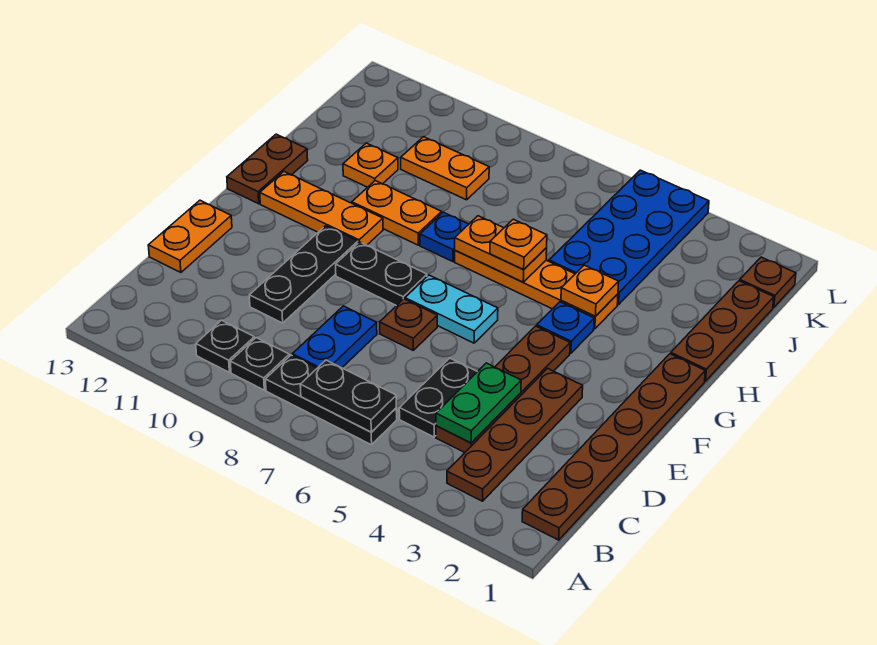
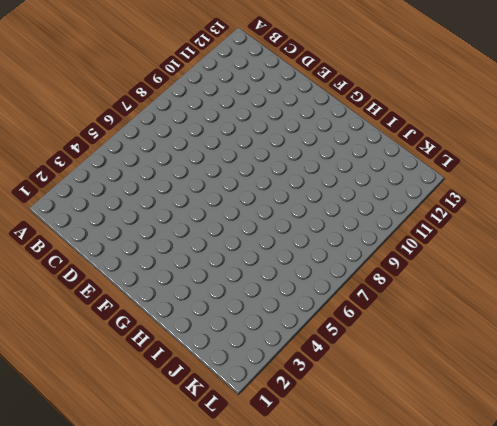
none -> brown 1x6 plate [522,354,705,540]
none -> brown 1x4 plate [447,368,583,501]
none -> black 1x3 plate [265,355,397,445]

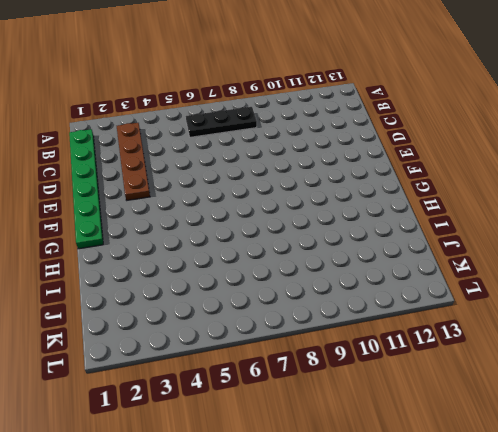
green 1x6 plate [69,129,103,249] -> brown 1x6 plate [522,354,705,540]
none -> black 1x1 plate [230,338,289,390]
none -> black 1x1 plate [196,320,254,372]
none -> brown 1x4 plate [436,326,570,453]

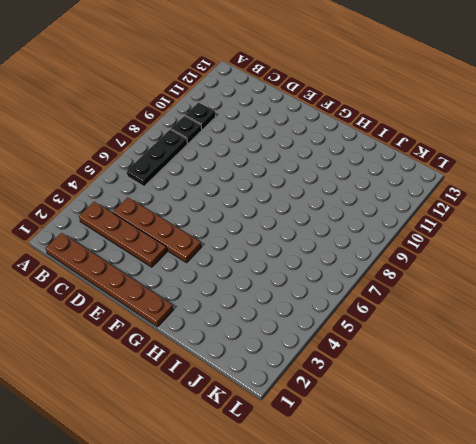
none -> black 1x2 plate [399,358,477,437]
none -> blue 1x2 plate [292,306,377,368]
none -> black 1x3 plate [249,226,358,323]

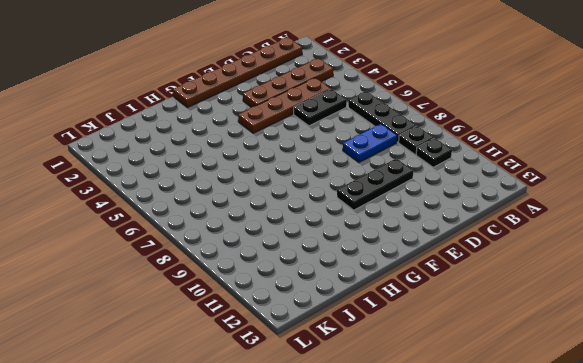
none -> orange 1x2 plate [148,200,232,272]
none -> brown 1x1 plate [380,299,437,350]
none -> cyan 1x2 plate [405,275,498,343]

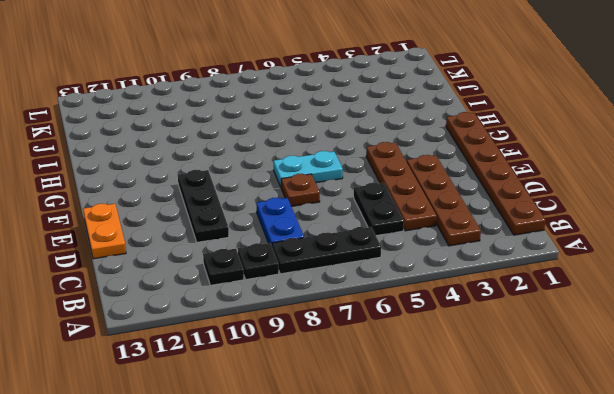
none -> black 1x2 plate [336,242,427,306]
none -> blue 1x1 plate [537,302,594,353]
none -> orange 1x3 plate [260,172,383,245]

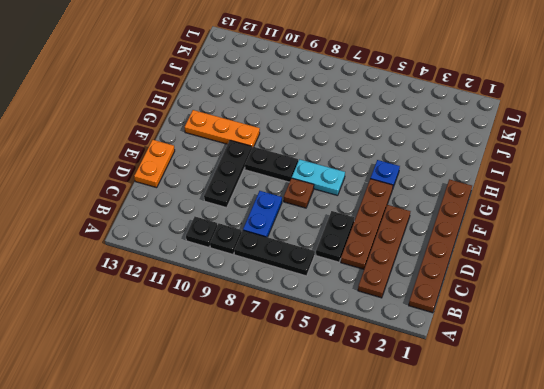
none -> brown 1x2 plate [227,134,308,204]
none -> brown 1x3 plate [671,281,774,381]
none -> orange 1x4 plate [455,251,618,329]

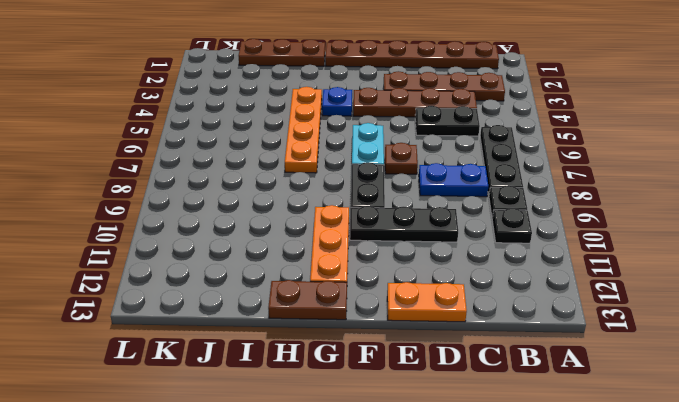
none -> blue 1x1 plate [420,212,469,262]
none -> orange 1x2 plate [352,181,442,245]
none -> blue 2x4 plate [549,170,709,305]

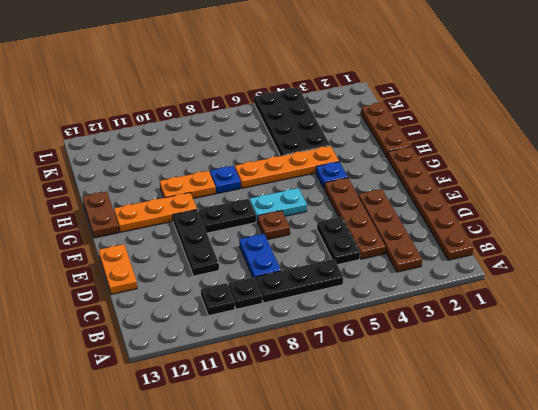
black 2x4 plate [254,88,330,156] -> blue 2x4 plate [549,170,709,305]
none -> orange 1x1 plate [343,143,398,187]
none -> orange 1x2 plate [401,137,489,200]
none -> brown 1x1 plate [740,257,796,308]

